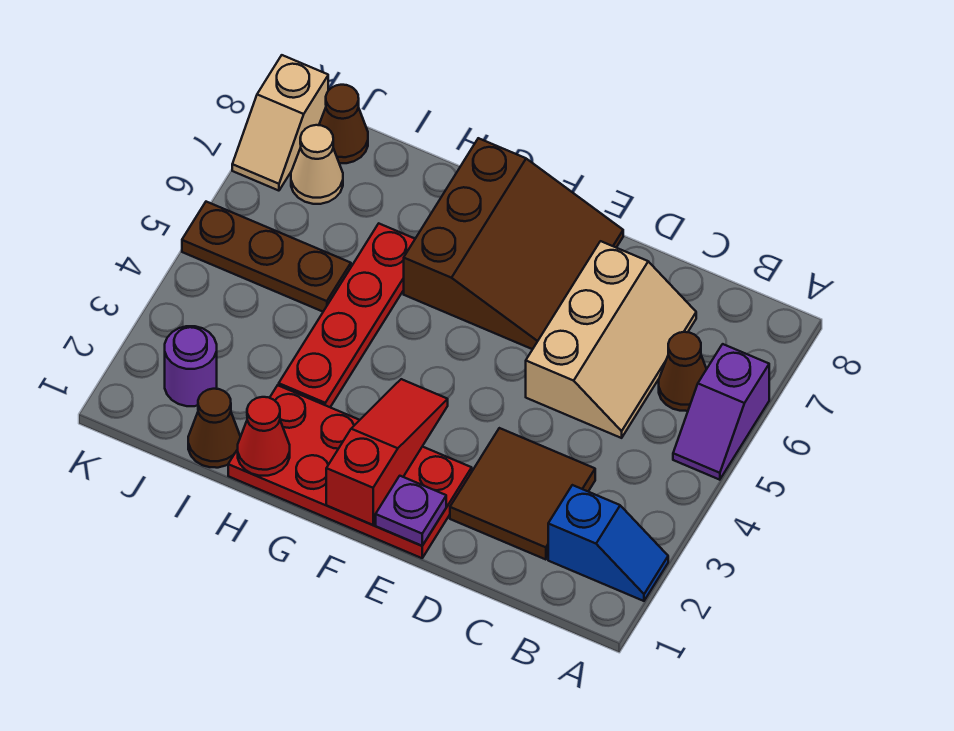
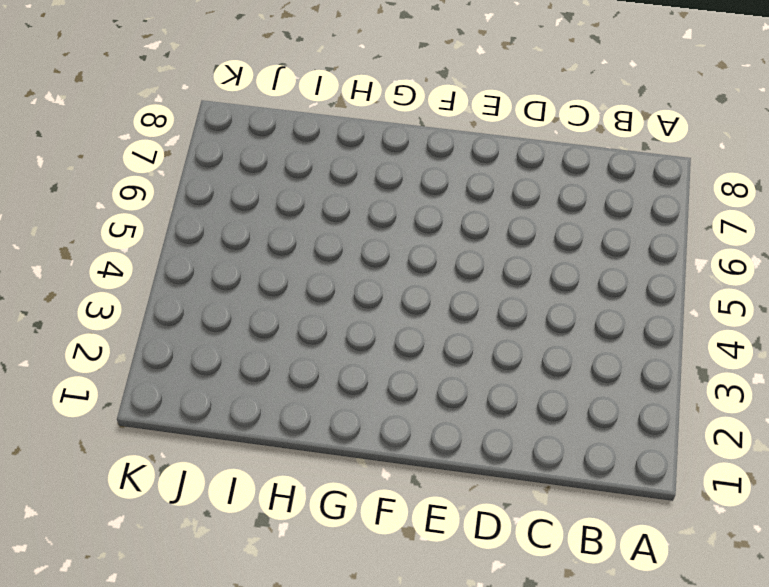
none -> blue 1x2 slope [548,485,668,601]
none -> purple 1x2 slope [673,344,769,480]
none -> brown 1x1 cone [659,332,706,411]

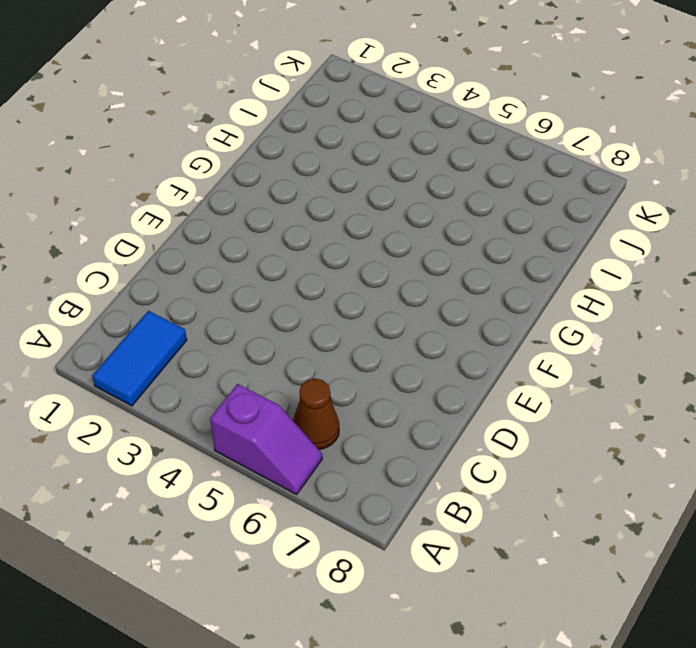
blue 1x2 tile [92,311,187,406] -> blue 1x2 slope [548,485,668,601]
purple 1x2 slope [210,384,322,494] -> purple 1x2 slope turned to [673,344,769,480]
none -> brown 2x2 tile [450,428,595,560]
none -> tan 2x3 slope [526,241,696,438]
none -> red 2x4 plate [228,385,472,558]

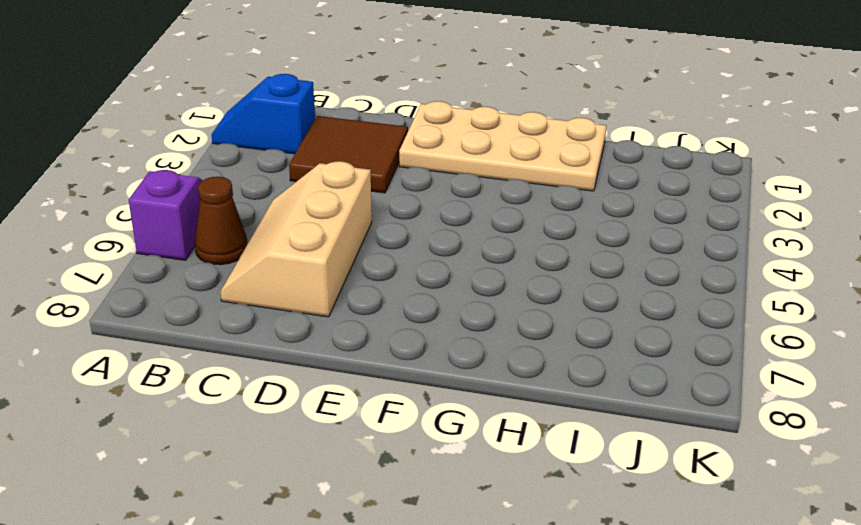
tan 2x4 plate [399,101,606,191] -> red 2x4 plate [228,385,472,558]
none -> brown 3x3 slope [404,138,623,349]
none -> red 1x4 plate [279,224,415,407]
none -> brown 1x1 cone [188,389,240,468]

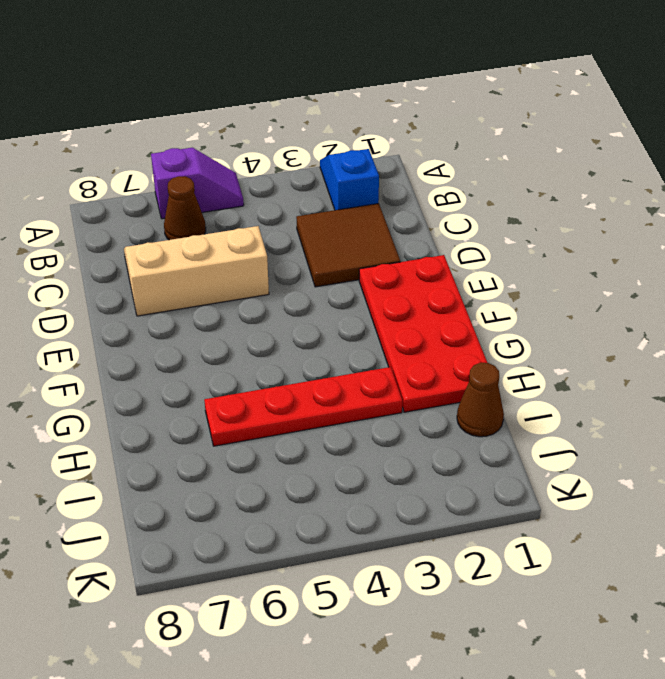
none -> brown 3x3 slope [404,138,623,349]
none -> brown 1x3 plate [182,202,351,312]
none -> purple 1x1 round brick [165,326,217,406]

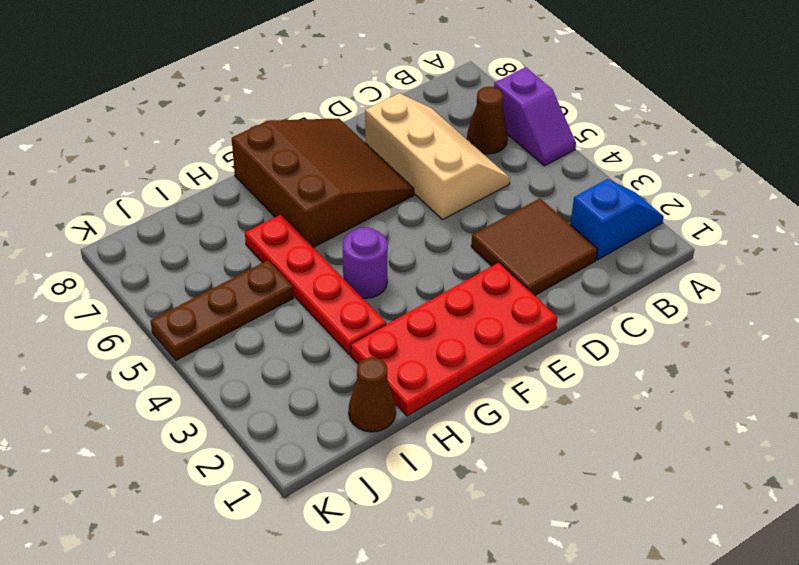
purple 1x1 round brick [343,227,388,298] -> purple 1x1 round brick moved to [165,326,217,406]
none -> tan 1x1 cone [291,125,343,204]
none -> brown 1x1 cone [319,85,368,163]
none -> tan 1x2 slope [232,55,328,191]

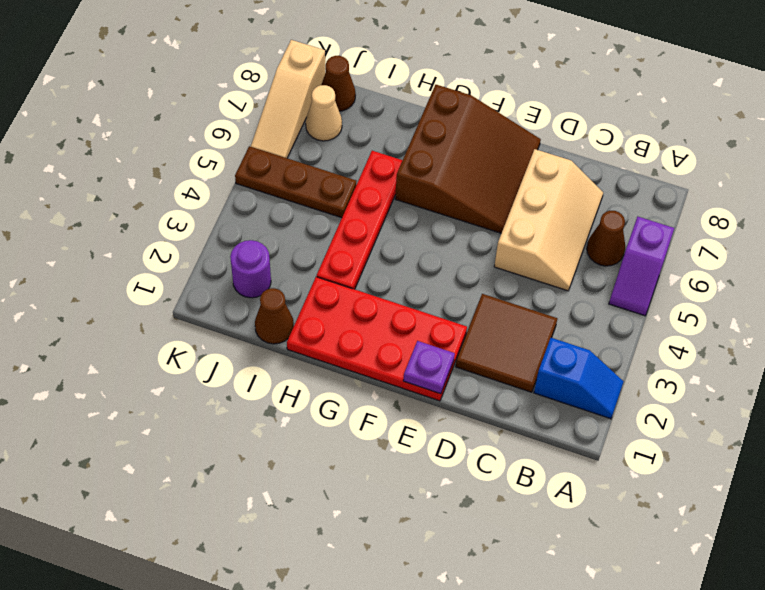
tan 1x3 slope [251,40,325,158] -> tan 1x2 slope [232,55,328,191]
none -> red 1x3 slope [326,379,448,525]
none -> red 1x1 cone [238,397,290,476]

